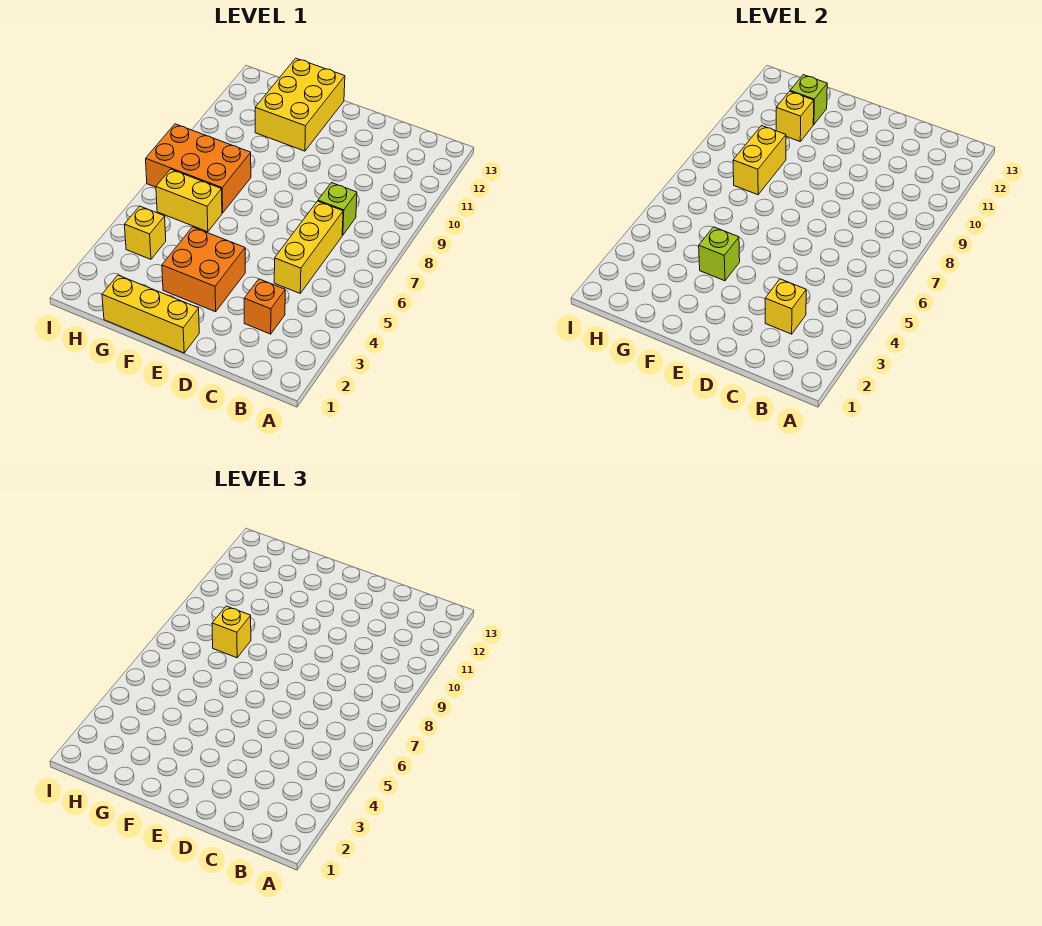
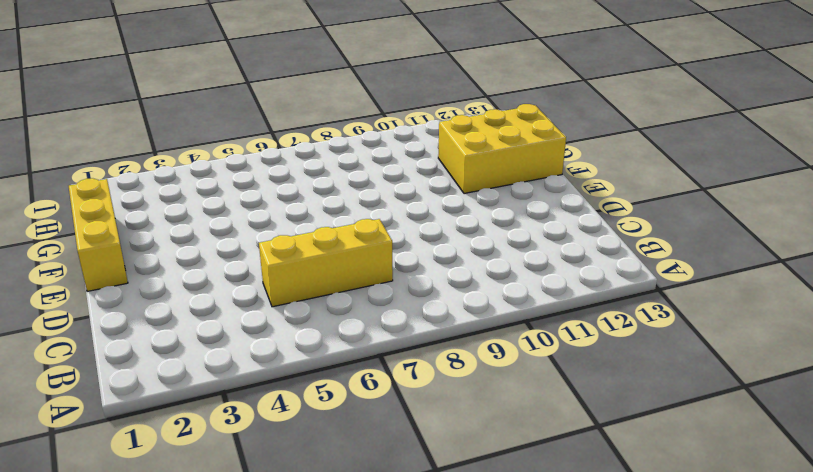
none -> orange 1x1 brick [244,279,285,334]
none -> lime 1x1 brick [318,183,357,235]
none -> orange 2x2 brick [162,227,245,312]

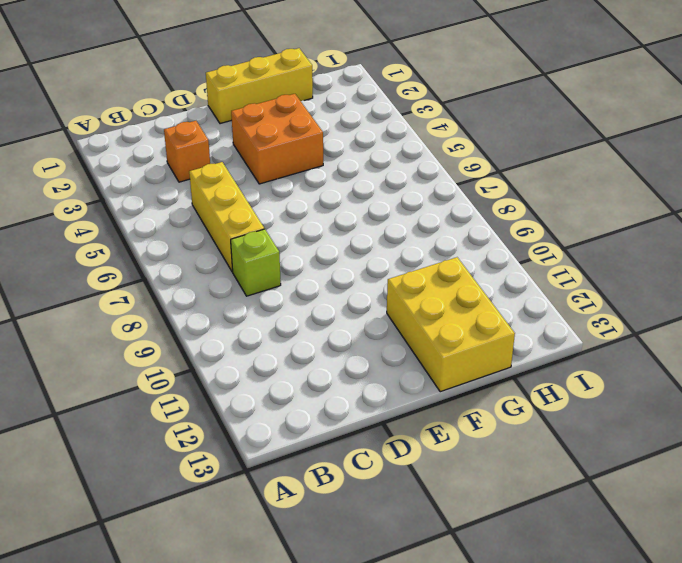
none -> yellow 1x2 brick [156,169,222,232]
none -> orange 2x3 brick [146,124,251,213]
none -> yellow 1x1 brick [124,206,166,259]

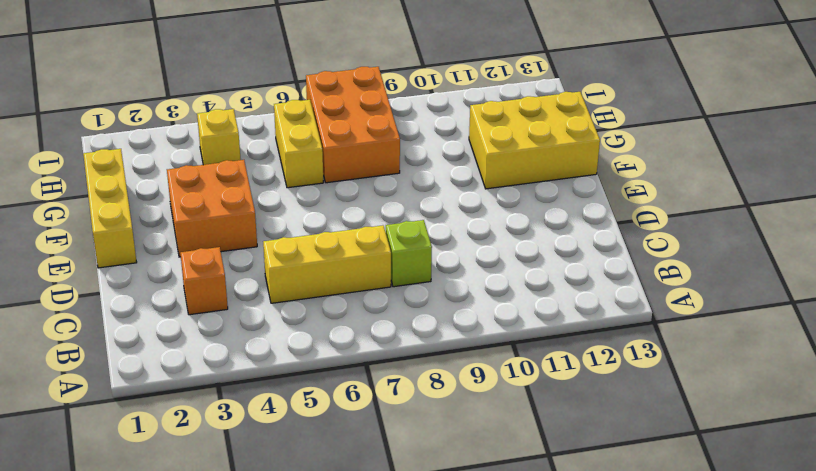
none -> yellow 1x1 brick [765,279,806,334]
none -> lime 1x1 brick [699,227,740,281]
none -> yellow 1x2 brick [733,126,786,195]

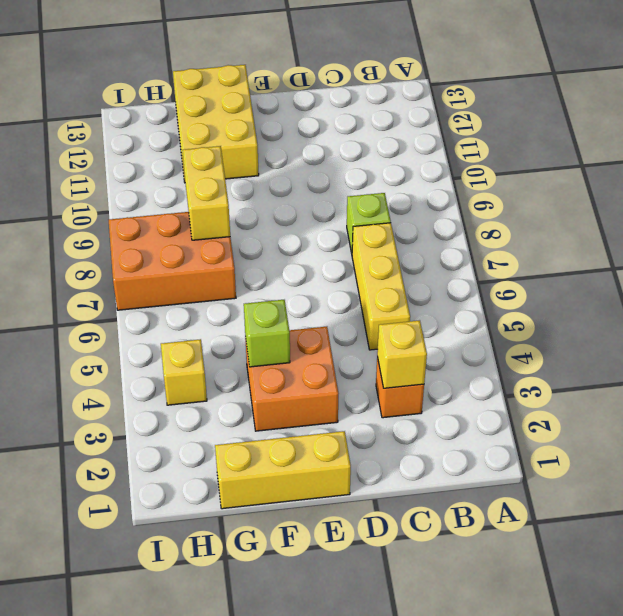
none -> yellow 1x2 brick [156,169,222,232]
none -> yellow 1x1 brick [776,91,814,141]
none -> lime 1x1 brick [790,75,827,124]

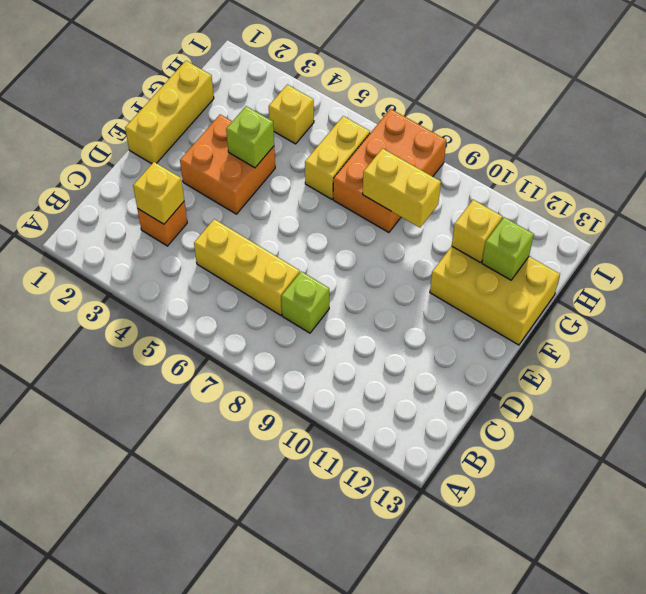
none -> yellow 1x1 brick [212,606,251,658]

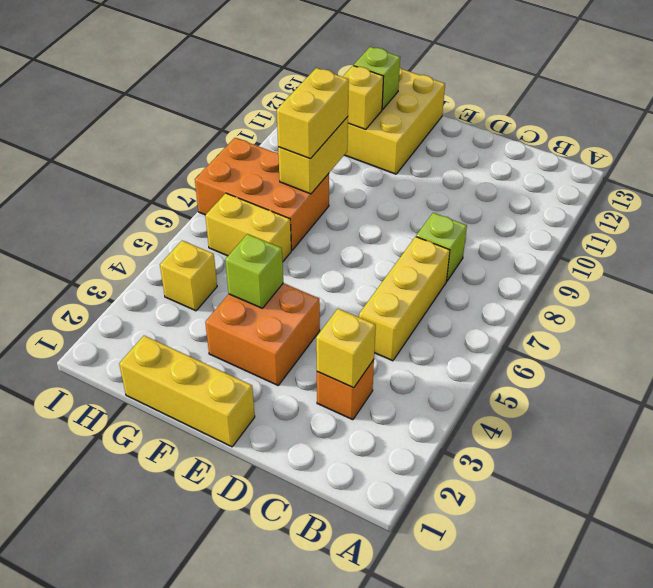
yellow 1x2 brick [277,68,349,159] -> yellow 1x1 brick [212,606,251,658]

